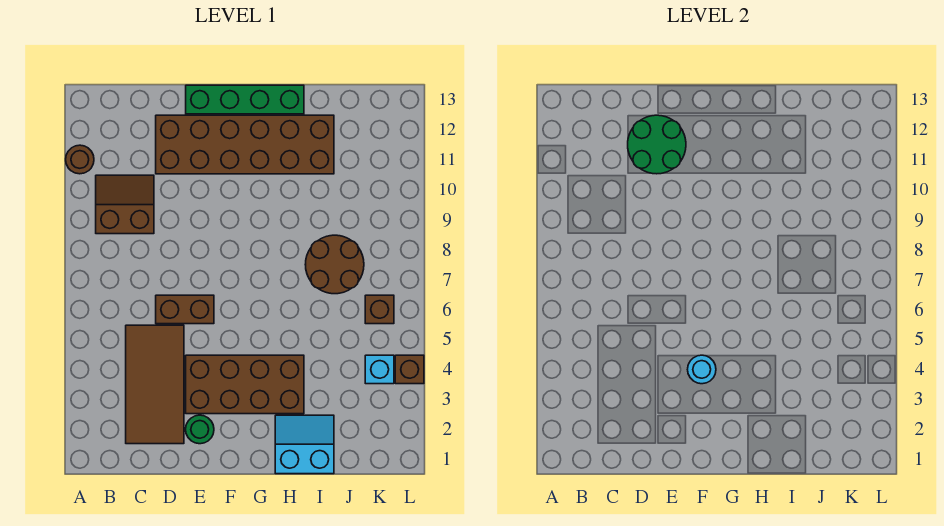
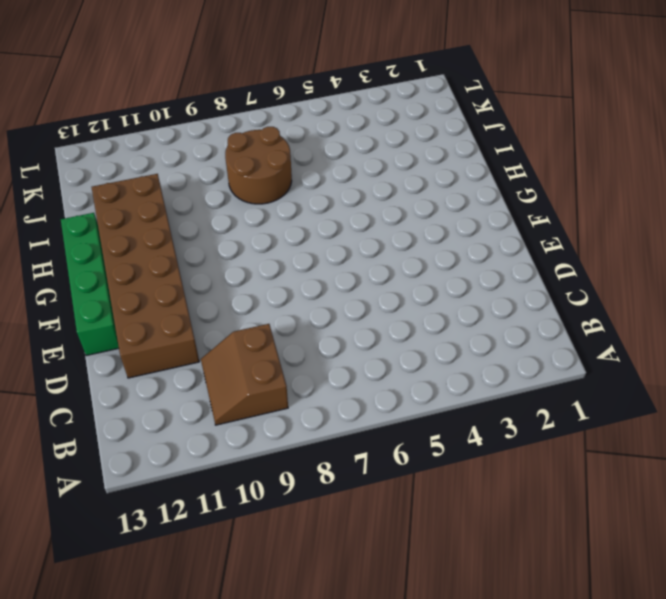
none -> brown 1x1 round brick [66,145,94,174]
none -> brown 2x4 tile [126,325,184,444]
none -> brown 1x2 brick [156,295,214,324]

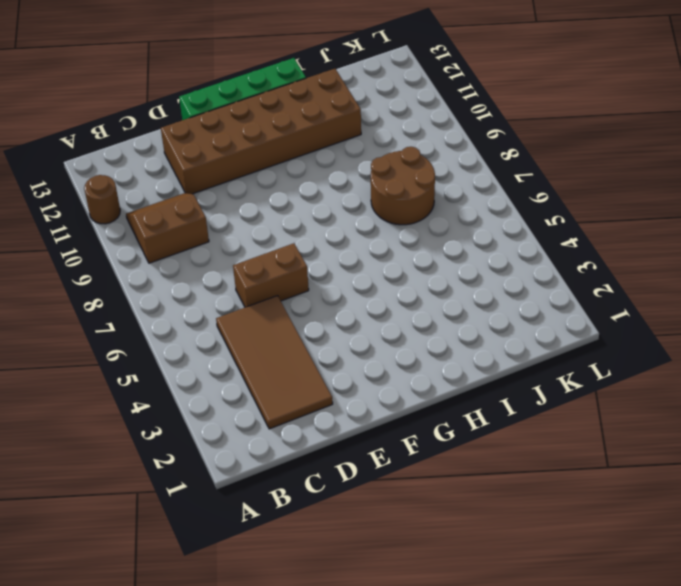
none -> green 1x1 round brick [186,415,214,444]
none -> brown 2x4 brick [186,355,304,414]
none -> cyan 2x2 slope [275,415,334,474]

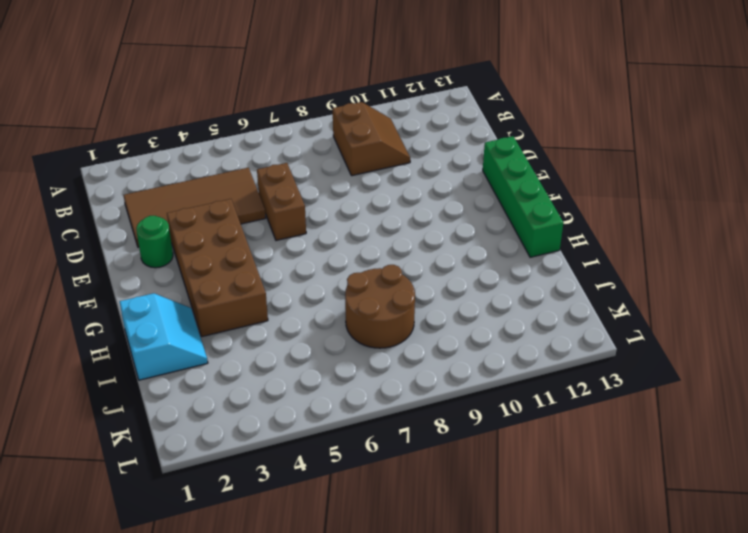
none -> brown 1x1 round brick [66,145,94,174]
none -> brown 2x6 brick [156,115,334,174]
none -> cyan 1x1 brick [365,355,394,384]

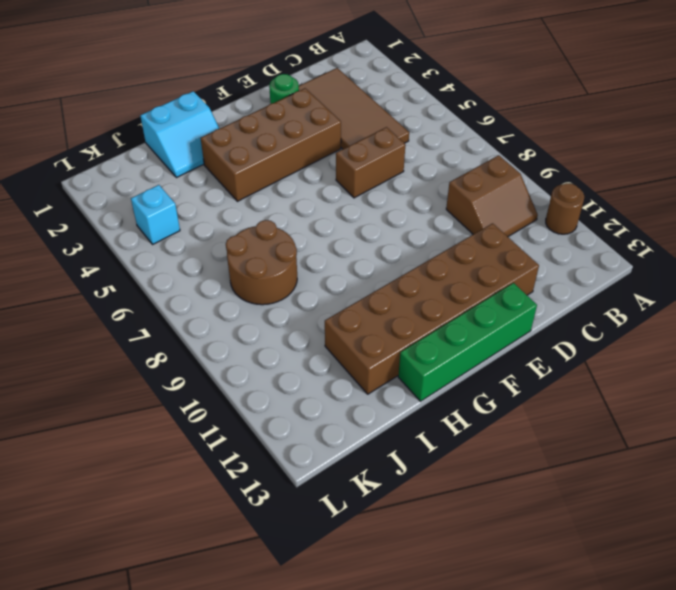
none -> brown 1x1 brick [365,295,394,324]
none -> brown 1x1 brick [395,355,424,384]
none -> green 2x2 round brick [628,115,686,174]

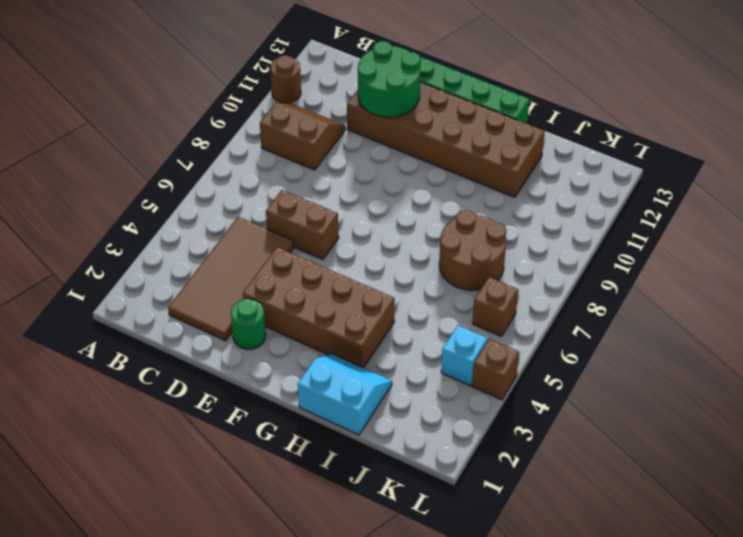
none -> cyan 1x1 round brick [688,355,716,384]

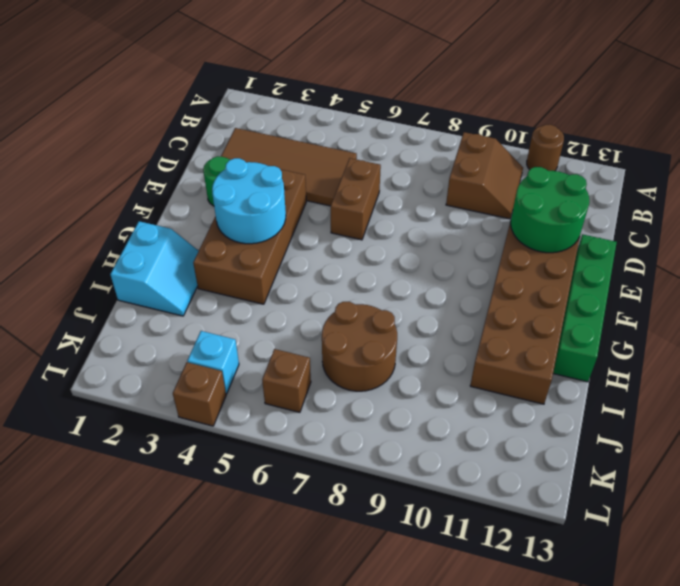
cyan 2x2 round brick [212,158,286,244] -> cyan 1x1 round brick [688,355,716,384]

